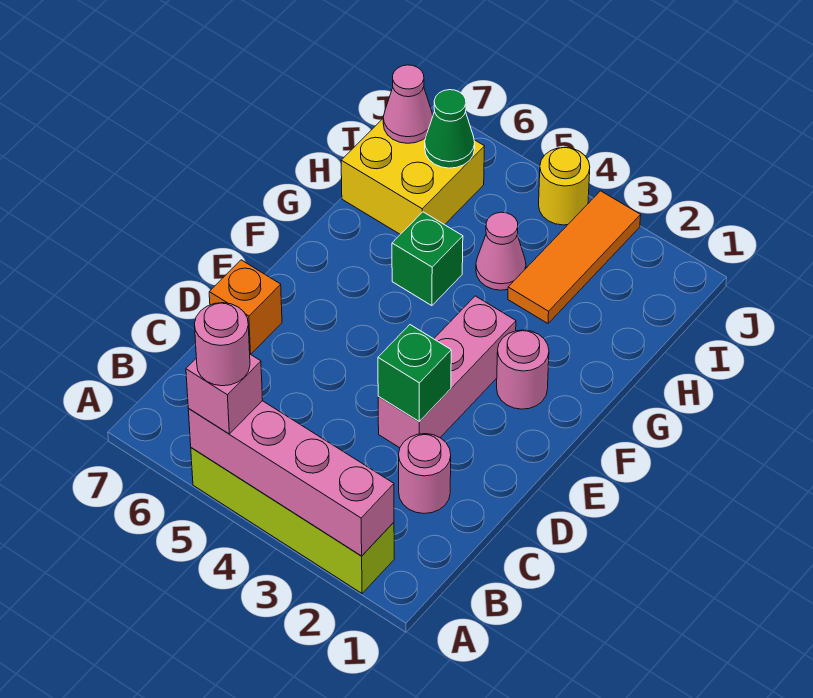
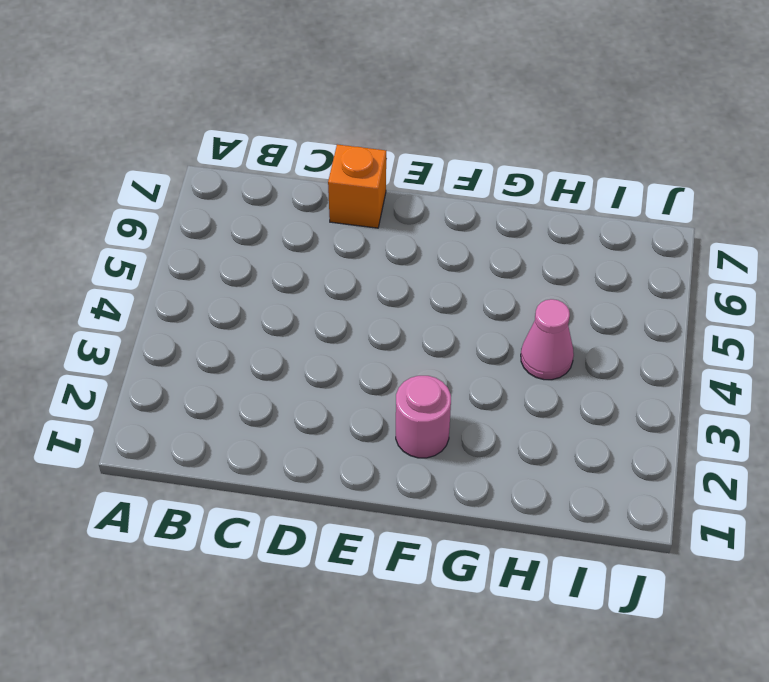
none -> lime 1x4 brick [191,448,394,593]
none -> pink 1x1 round brick [399,434,451,514]
none -> pink 1x3 brick [378,296,516,448]

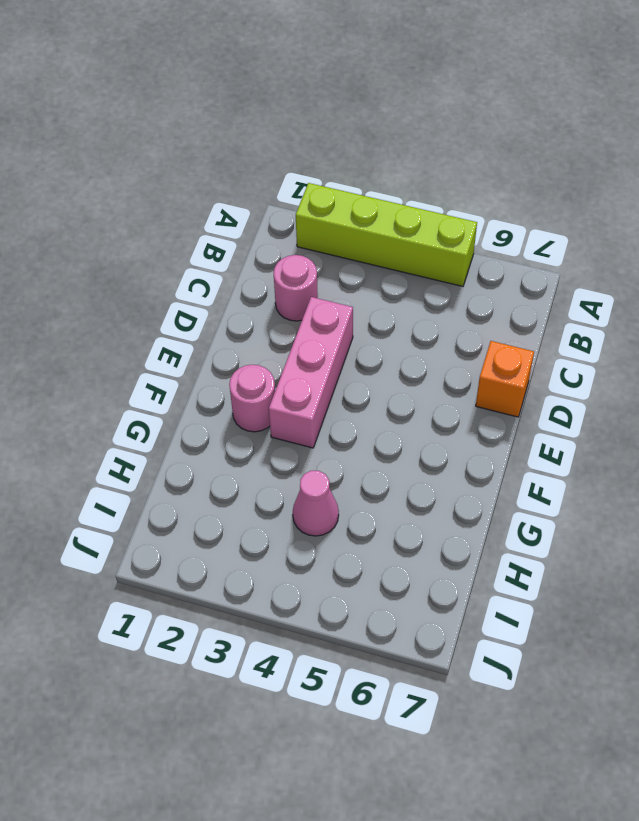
none -> green 1x1 brick [392,212,463,306]
none -> orange 1x3 tile [508,191,641,323]
none -> yellow 2x2 brick [341,119,485,234]

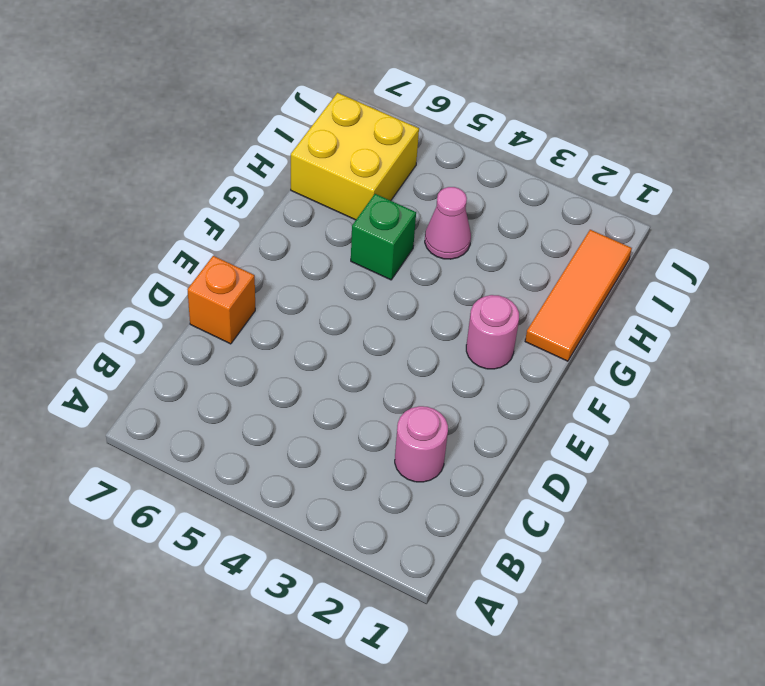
orange 1x3 tile [525,230,632,361] -> orange 1x3 tile moved to [508,191,641,323]
none -> lime 1x4 brick [191,448,394,593]
none -> pink 1x3 brick [378,296,516,448]
none -> yellow 1x1 round brick [539,147,590,225]

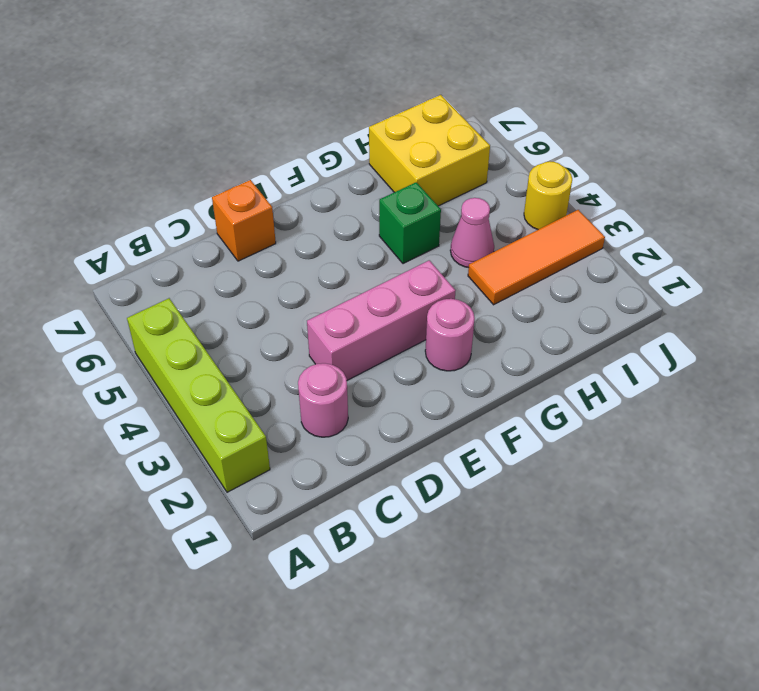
none -> pink 1x4 brick [188,401,394,556]
none -> green 1x1 brick [378,325,451,422]
none -> green 1x1 cone [425,90,475,168]

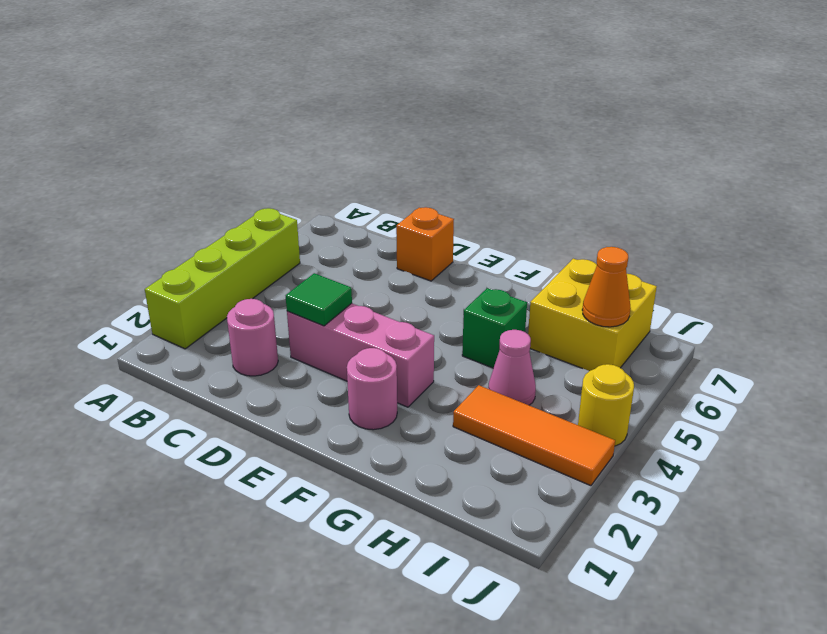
green 1x1 tile [286,273,352,326] -> green 1x1 brick [378,325,451,422]
orange 1x1 cone [582,247,631,327] -> green 1x1 cone [425,90,475,168]
none -> pink 1x4 brick [188,401,394,556]
none -> pink 1x1 cone [383,65,433,143]
none -> pink 1x1 brick [186,354,263,434]

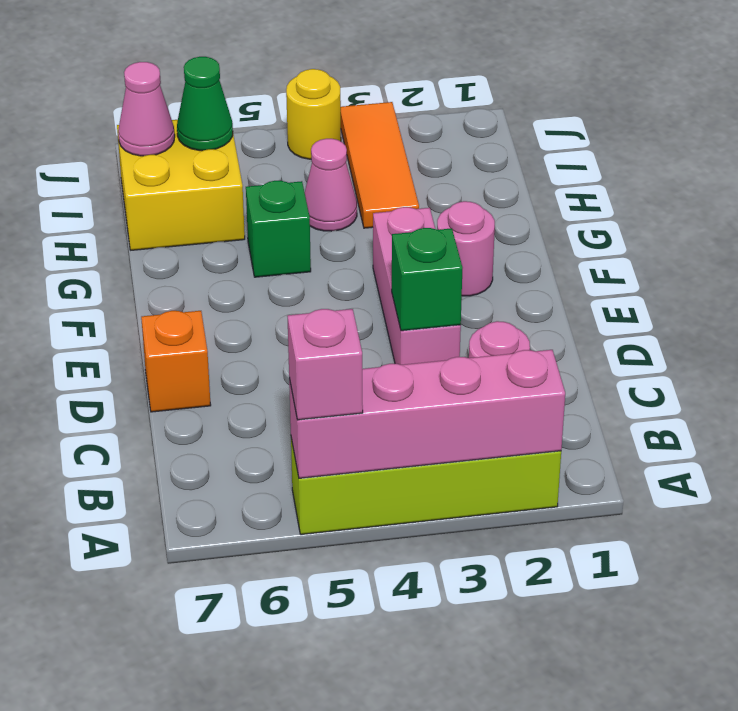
none -> pink 1x1 round brick [194,303,250,386]

